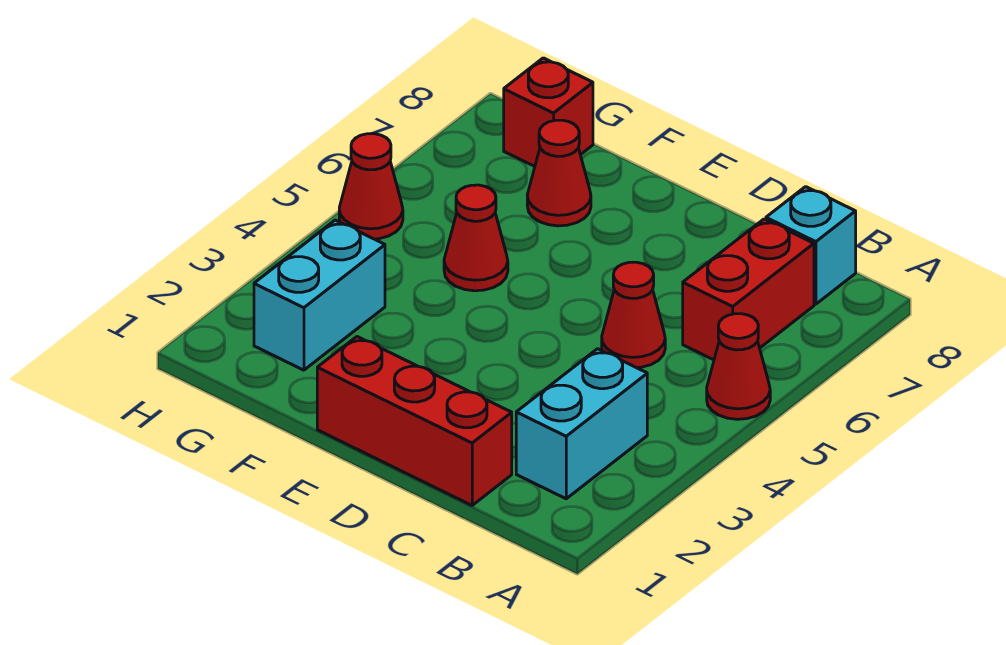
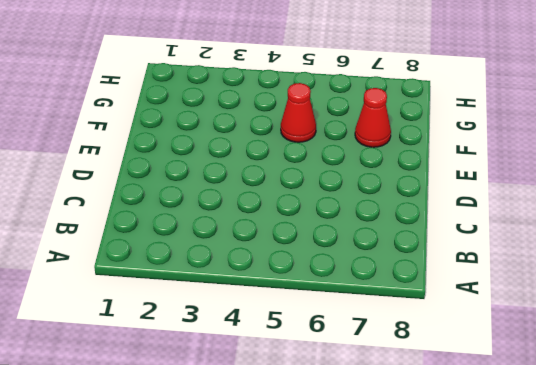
none -> red 1x1 cone [707,314,770,419]
none -> cyan 1x2 brick [516,349,647,499]

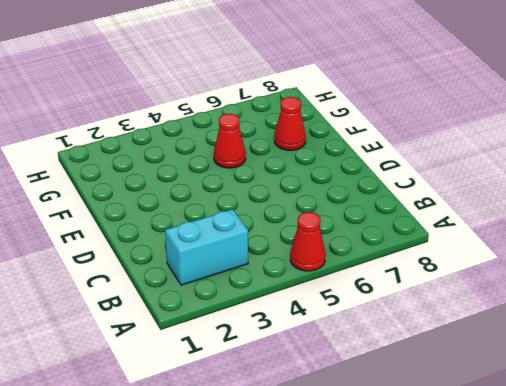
none -> red 1x2 brick [683,219,814,360]
none -> cyan 1x1 brick [766,187,856,304]

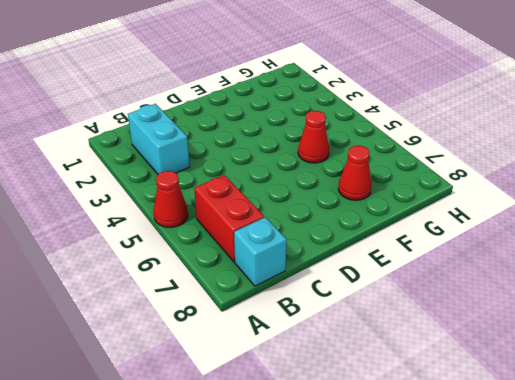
none -> red 1x3 brick [317,337,512,505]
none -> red 1x1 cone [602,262,665,368]

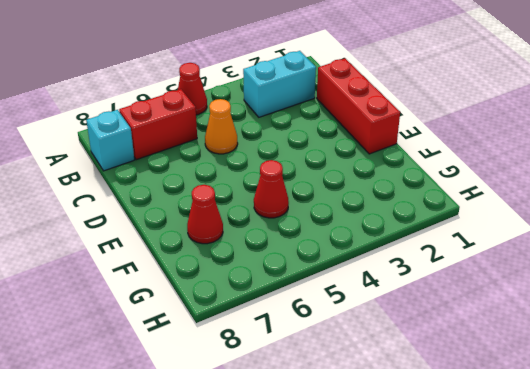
orange 1x1 cone [205,99,238,154] -> red 1x1 cone [602,262,665,368]
none -> cyan 1x2 brick [254,220,385,370]
none -> red 1x1 brick [504,58,593,166]

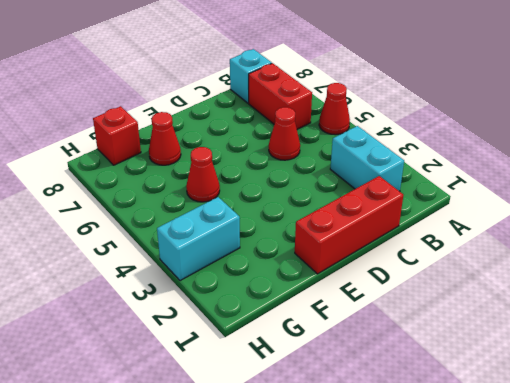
cyan 1x2 brick [157,197,240,281] -> cyan 1x2 brick turned to [254,220,385,370]
none -> red 1x1 cone [339,134,403,239]

